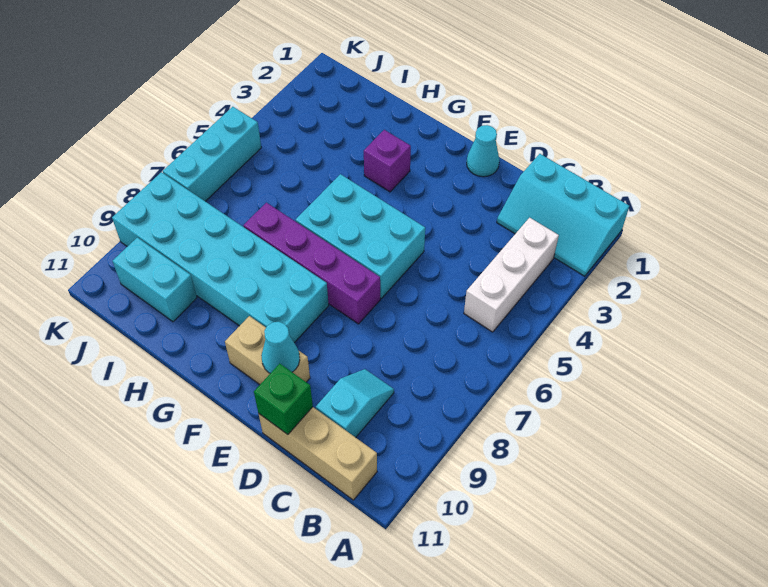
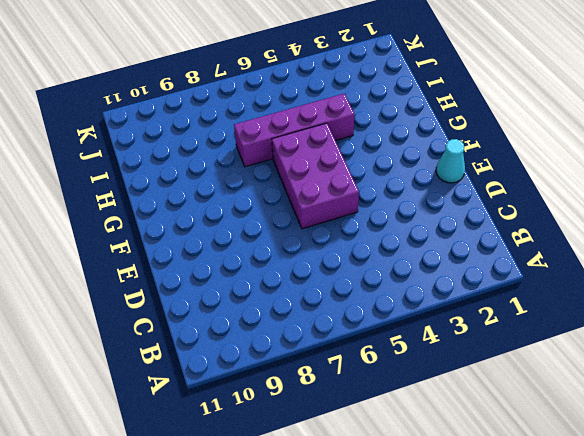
purple 2x3 brick [272,123,359,229] -> cyan 2x3 brick [296,174,425,298]
purple 1x4 brick [234,94,355,167] -> purple 1x4 brick turned to [244,203,380,324]
none -> cyan 2x3 slope [497,154,629,276]
none -> white 1x3 brick [464,218,559,332]
none -> tan 1x3 brick [259,407,377,500]

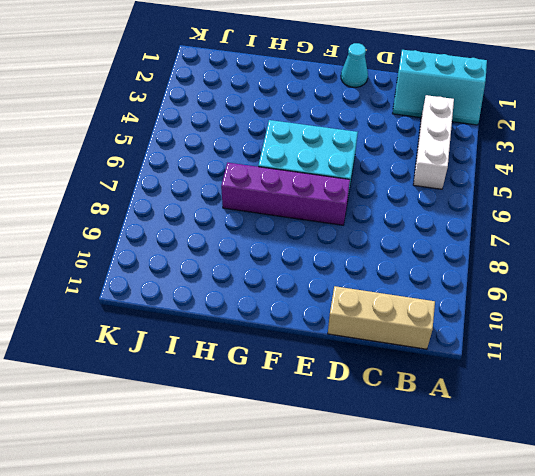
none -> cyan 1x2 slope [316,369,394,437]
none -> tan 1x2 brick [225,316,310,384]
none -> cyan 2x6 brick [112,172,329,343]

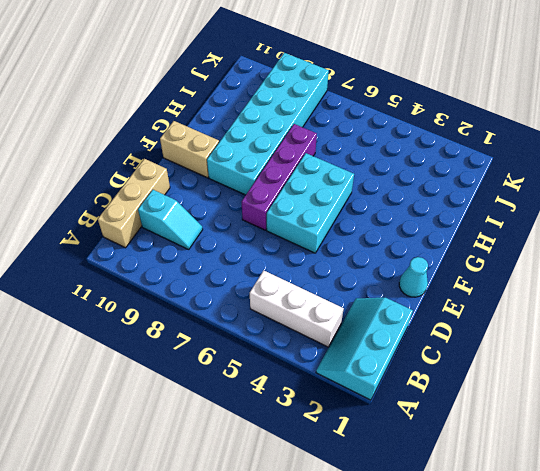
tan 1x2 brick [160,121,219,178] -> tan 1x2 brick turned to [225,316,310,384]
none -> purple 1x1 brick [364,130,411,192]
none -> cyan 1x2 brick [113,237,197,322]
none -> cyan 1x3 brick [163,107,261,201]

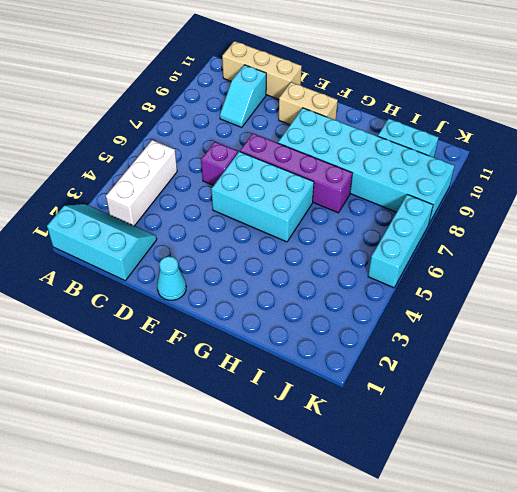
purple 1x1 brick [201,142,238,186] -> purple 1x1 brick moved to [364,130,411,192]
none -> green 1x1 brick [254,364,313,435]
none -> cyan 1x1 cone [261,322,300,373]

